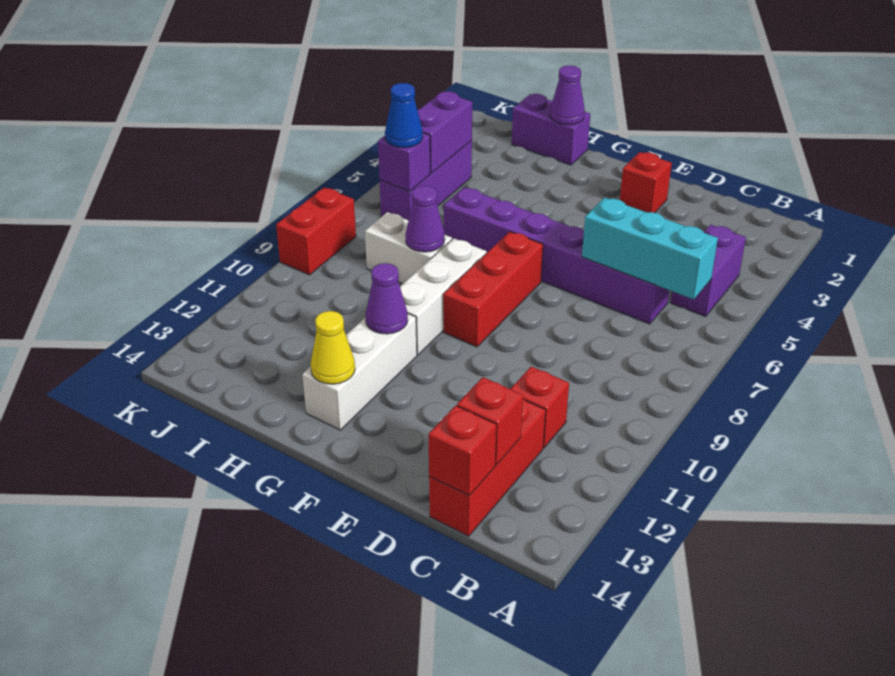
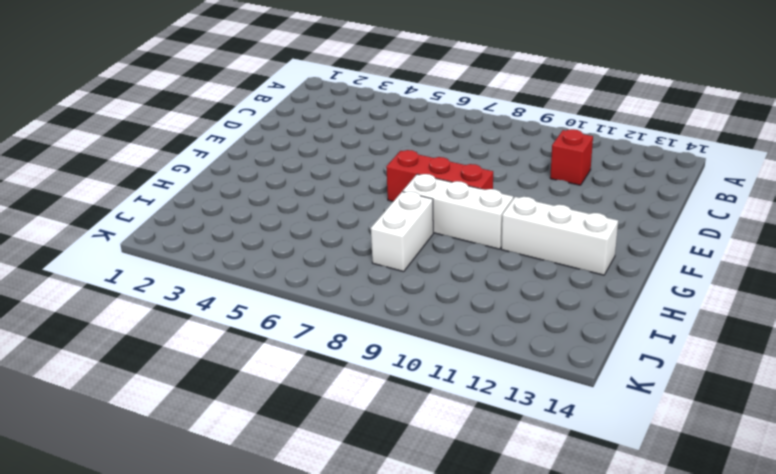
none -> purple 1x2 brick [670,225,746,317]
none -> purple 1x6 brick [444,187,669,324]
none -> red 1x3 brick [429,399,546,536]

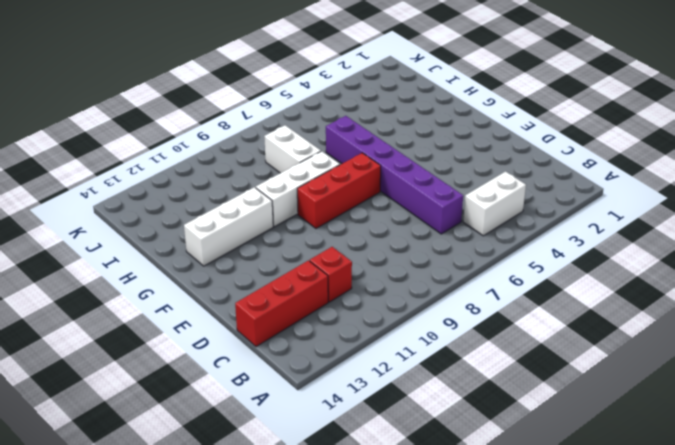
white 1x2 brick [463,171,526,236] -> purple 1x2 brick [670,225,746,317]
none -> red 1x1 brick [620,152,672,213]
none -> purple 1x2 brick [512,94,590,165]
none -> purple 1x3 brick [380,140,472,220]

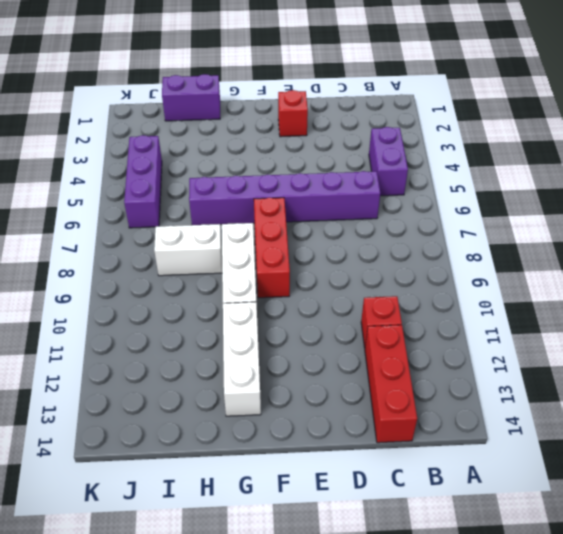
none -> red 1x2 brick [276,187,356,275]
none -> cyan 1x3 brick [582,197,718,300]
none -> red 1x1 brick [457,377,523,465]

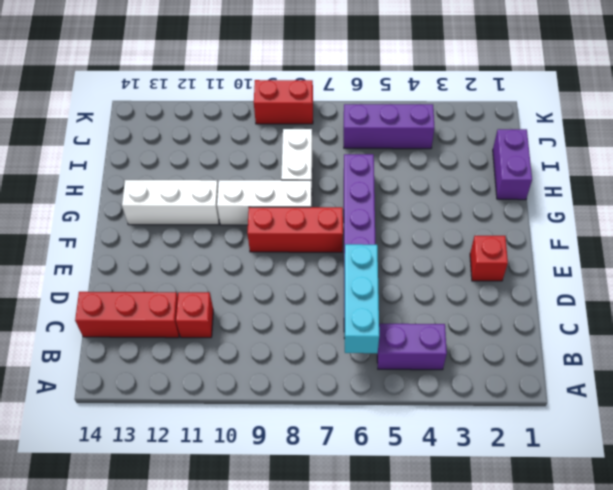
none -> red 1x1 brick [457,377,523,465]
none -> red 1x1 brick [429,406,497,496]
none -> purple 1x1 cone [365,263,408,334]

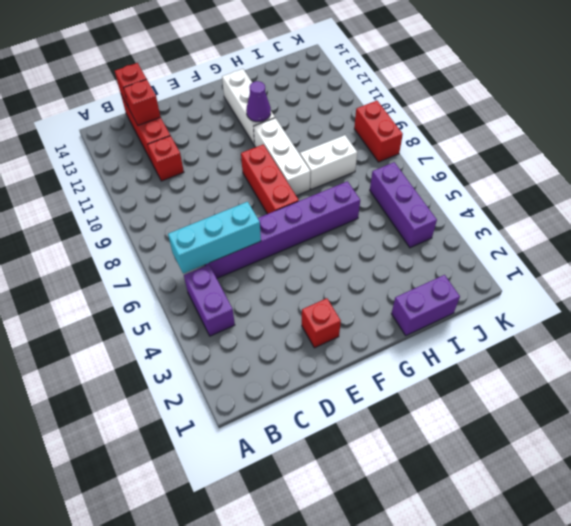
none -> yellow 1x1 cone [311,311,355,384]
none -> purple 1x1 cone [550,65,585,125]
none -> purple 1x1 cone [405,186,445,252]

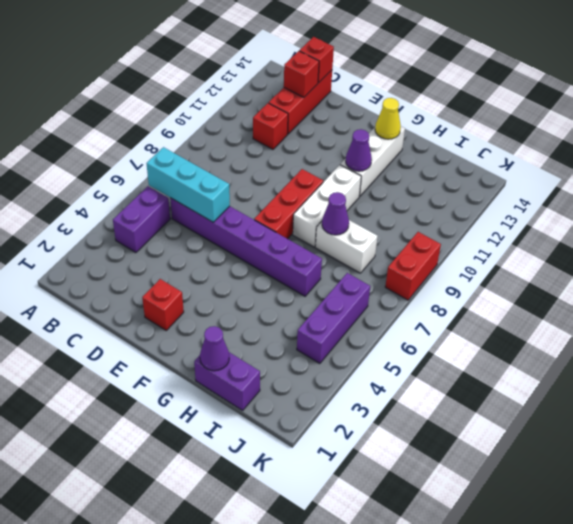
none -> purple 1x2 brick [417,91,472,173]
none -> purple 1x1 brick [378,133,430,191]
none -> blue 1x1 cone [385,83,423,148]

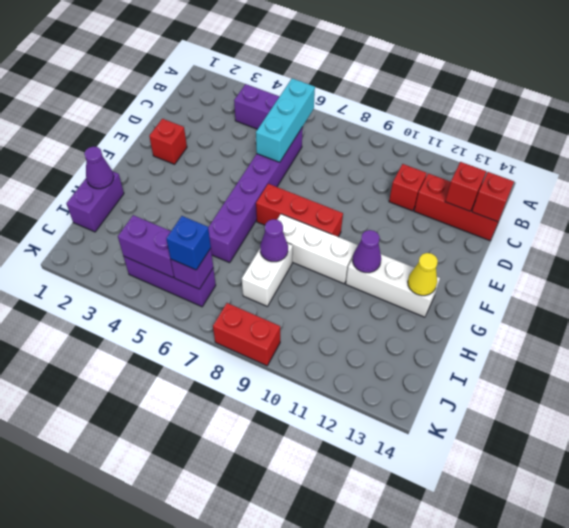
blue 1x1 brick [166,216,211,270] -> blue 1x1 cone [385,83,423,148]

